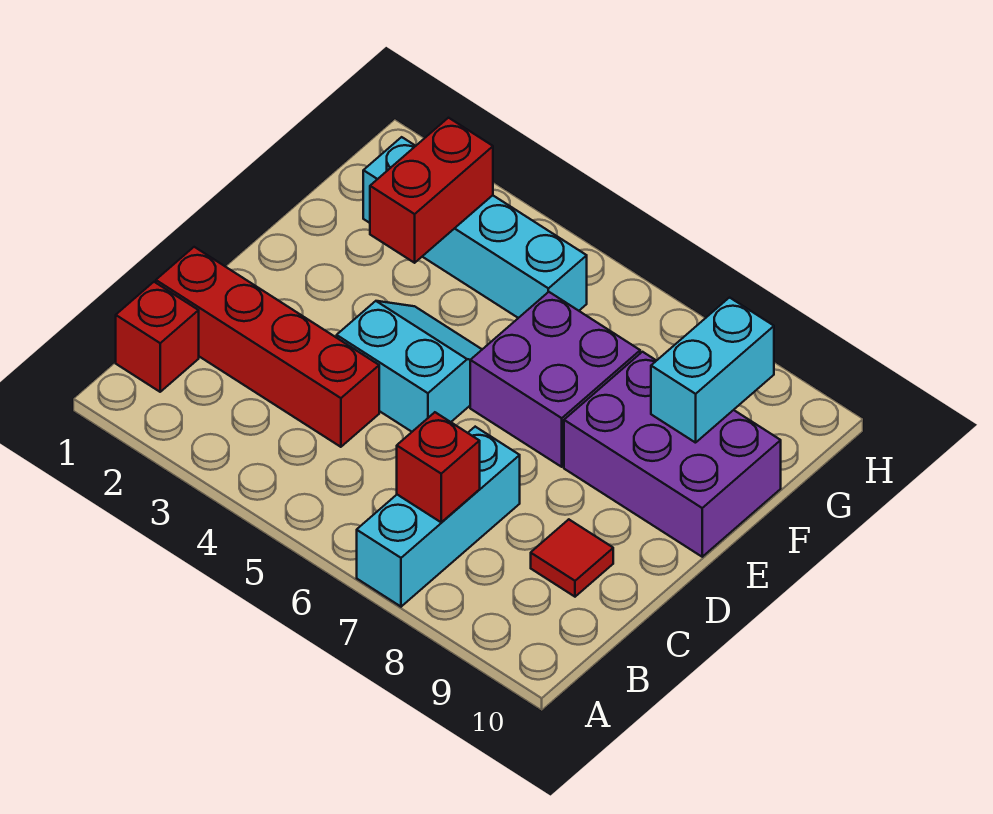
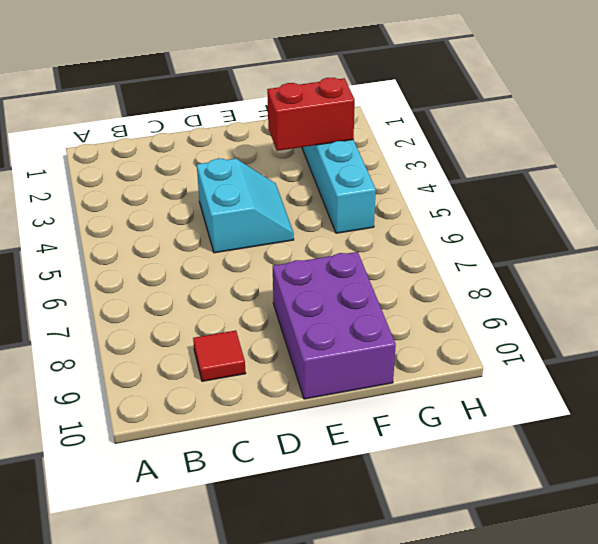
none -> cyan 1x3 brick [357,427,520,607]
none -> red 1x1 brick [116,282,199,392]

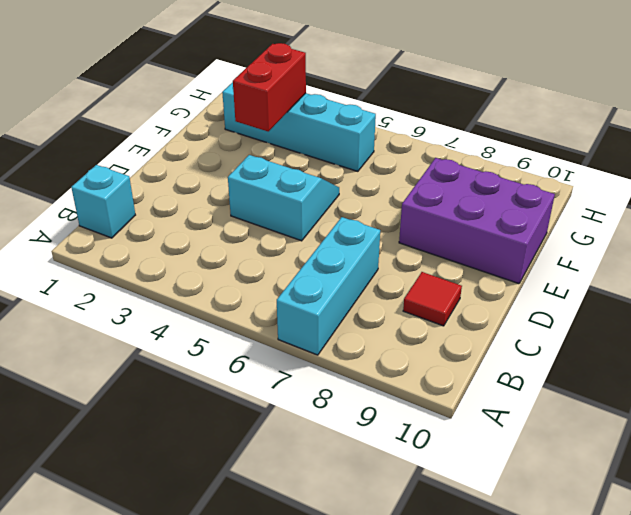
cyan 1x1 brick [71,165,135,238] -> red 1x1 brick [116,282,199,392]
none -> red 1x4 brick [156,247,379,447]
none -> purple 2x2 brick [470,292,640,467]

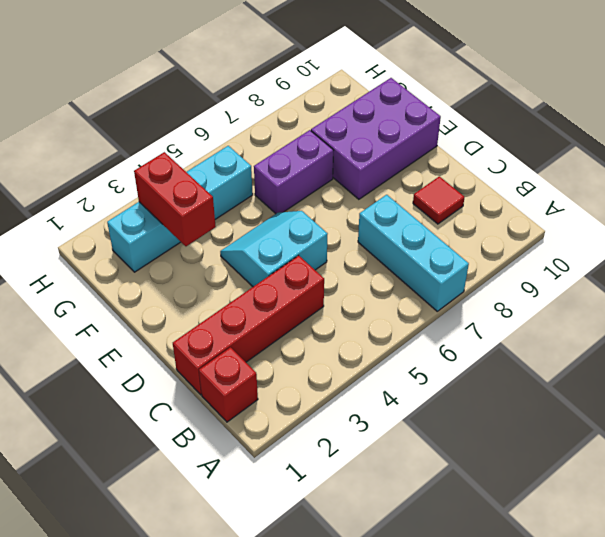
purple 1x2 brick [254,130,334,214] -> purple 2x2 brick [470,292,640,467]
none -> red 1x1 brick [397,412,480,522]
none -> cyan 1x2 brick [651,298,774,443]

